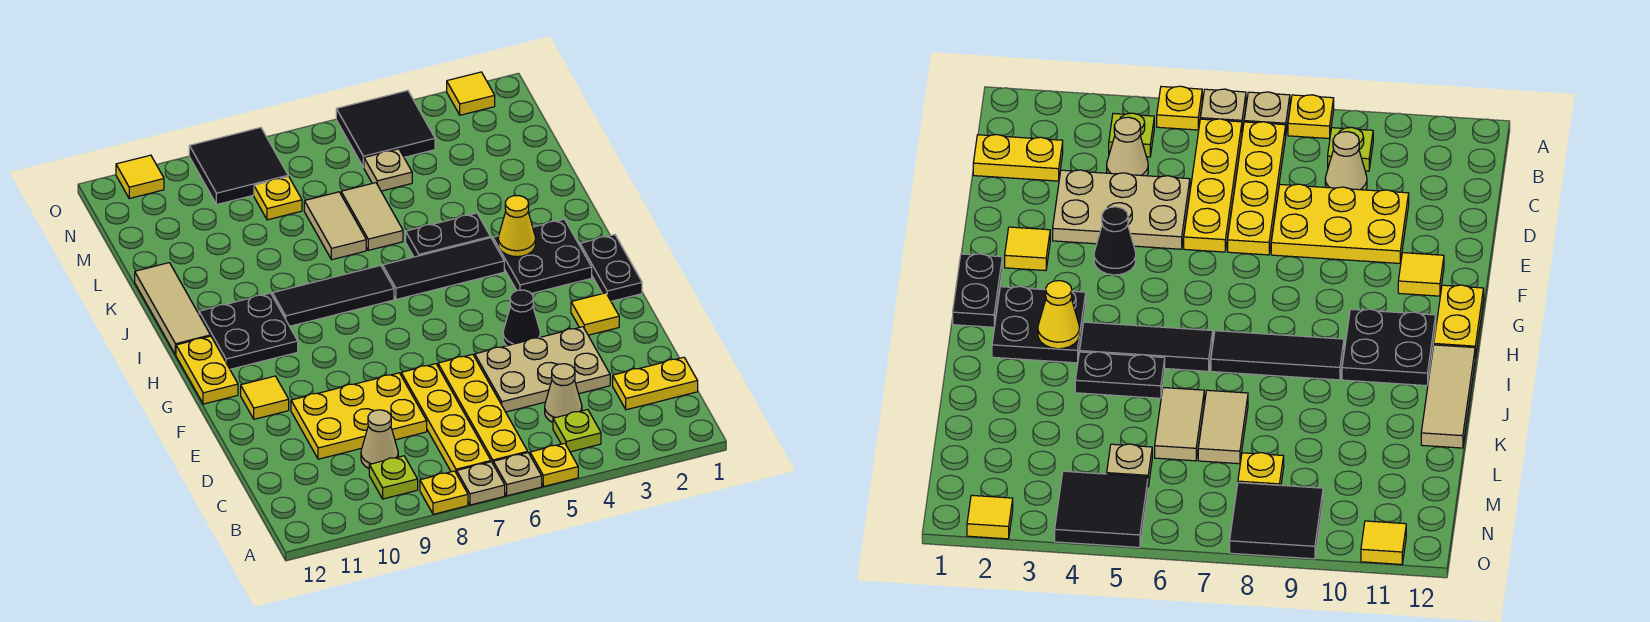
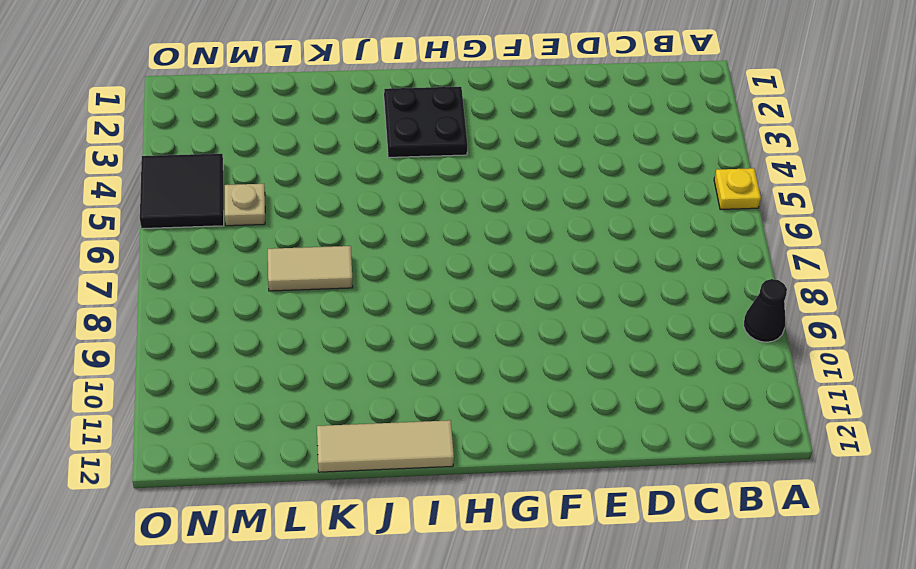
black 1x1 cone [744,279,787,342] -> black 1x1 cone moved to [503,290,540,346]
none -> tan 1x1 plate [493,453,542,496]
none -> tan 1x1 plate [457,462,505,505]
none -> yellow 1x1 plate [420,471,468,514]
none -> lime 1x1 plate [553,410,601,452]

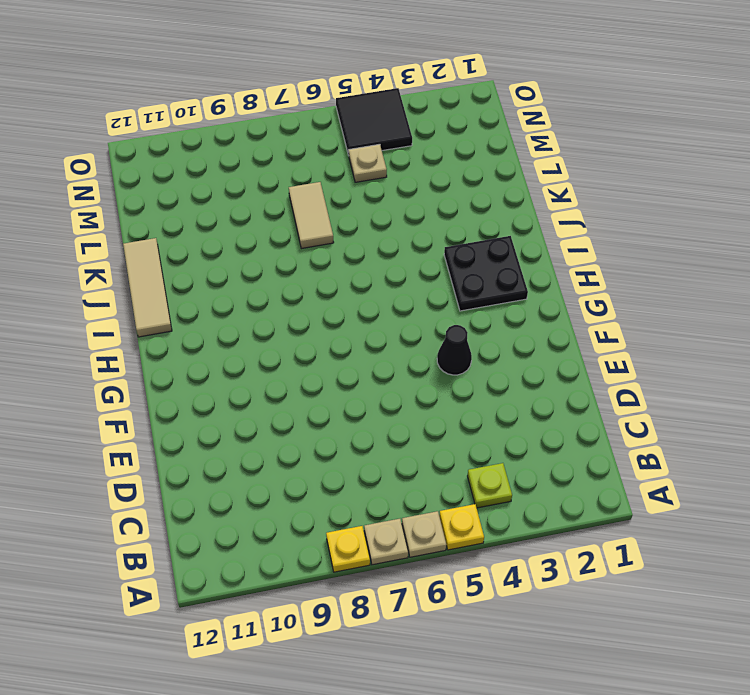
none -> yellow 1x4 plate [438,354,528,463]
none -> yellow 1x4 plate [401,364,491,474]
none -> lime 1x1 plate [369,456,418,499]
none -> yellow 1x2 plate [613,357,698,410]

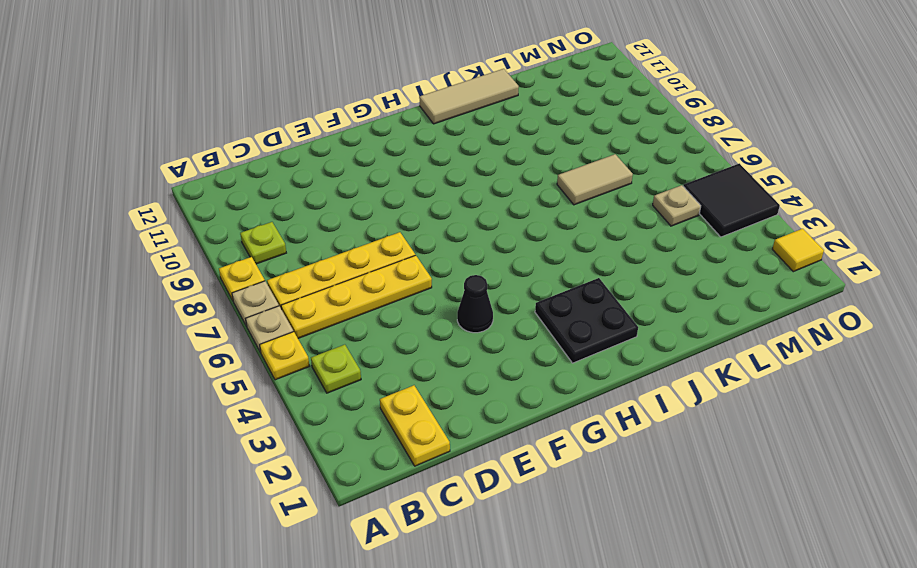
none -> tan 1x1 cone [545,364,582,422]
none -> tan 1x1 cone [361,410,398,468]
none -> tan 2x3 plate [475,327,610,412]
none -> yellow 2x3 plate [291,373,427,459]

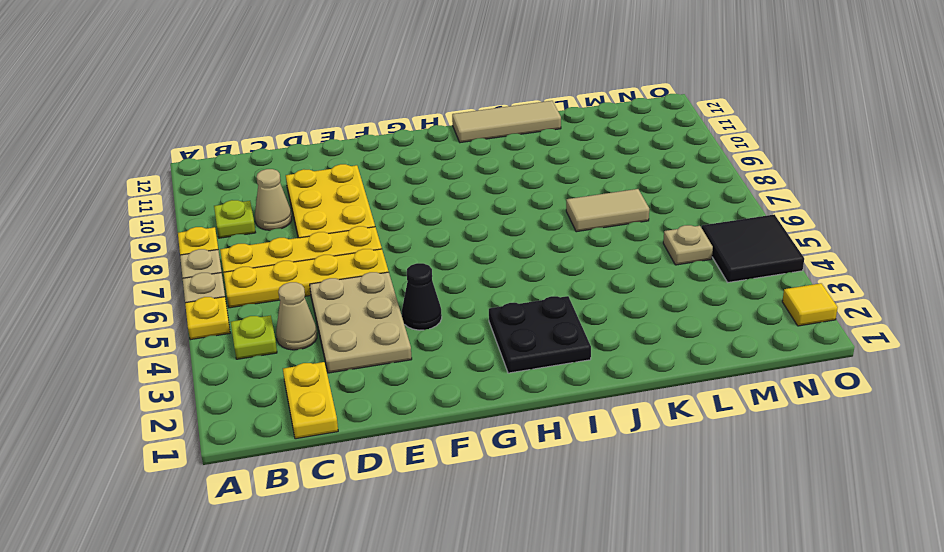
none -> yellow 1x1 tile [571,293,619,335]
none -> yellow 1x1 tile [241,376,289,419]
none -> black 1x2 plate [580,235,642,301]
none -> yellow 1x2 plate [176,336,238,404]

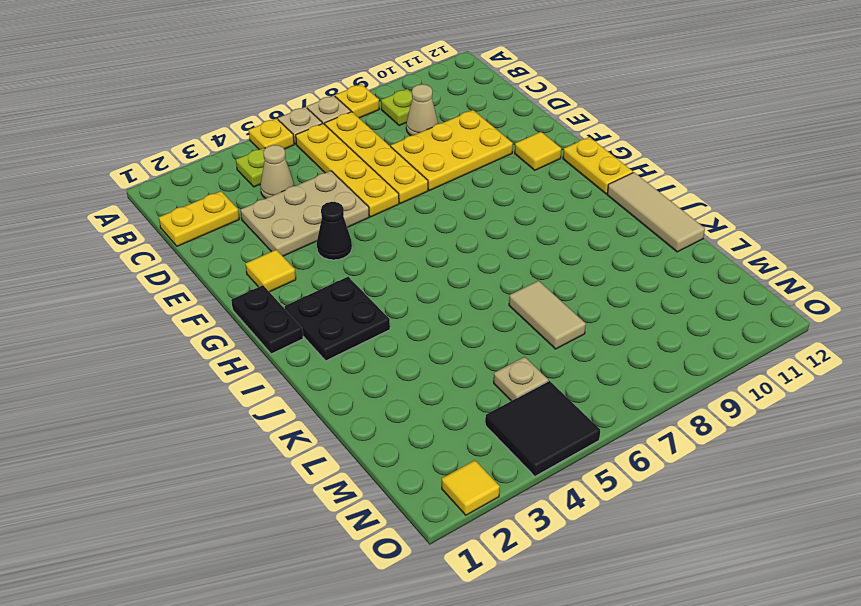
none -> black 2x2 plate [199,293,298,369]
none -> black 1x3 tile [383,238,504,299]
none -> black 1x3 tile [272,265,394,326]
none -> black 1x2 plate [406,213,490,257]

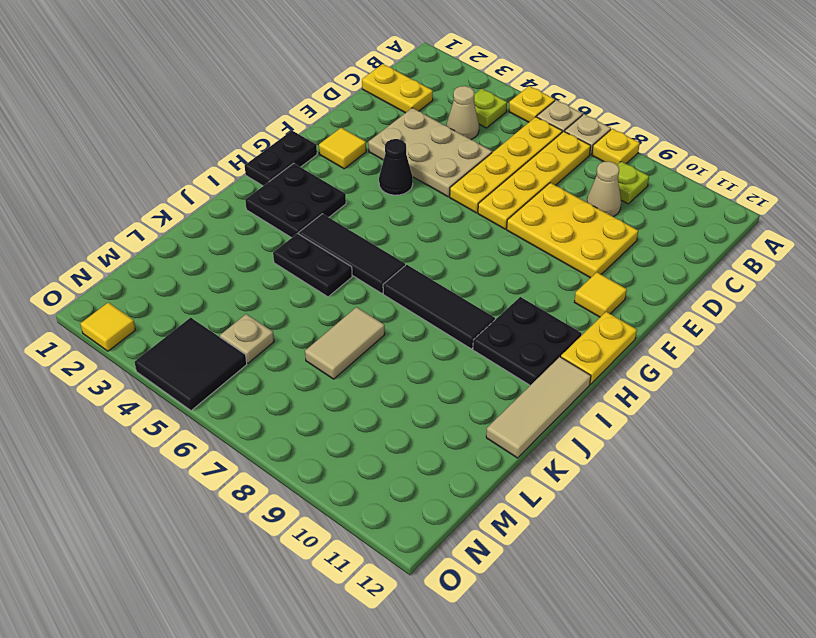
none -> tan 1x2 tile [341,183,403,250]
none -> yellow 1x1 plate [254,176,302,220]
none -> black 2x2 tile [189,128,288,204]
none -> yellow 1x1 tile [116,155,164,198]

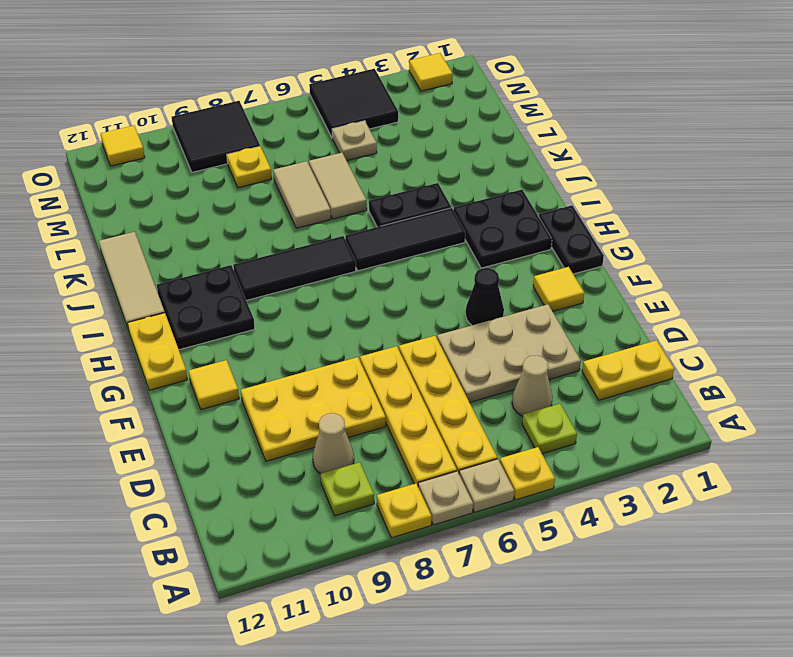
none -> yellow 1x1 cone [498,196,536,257]

